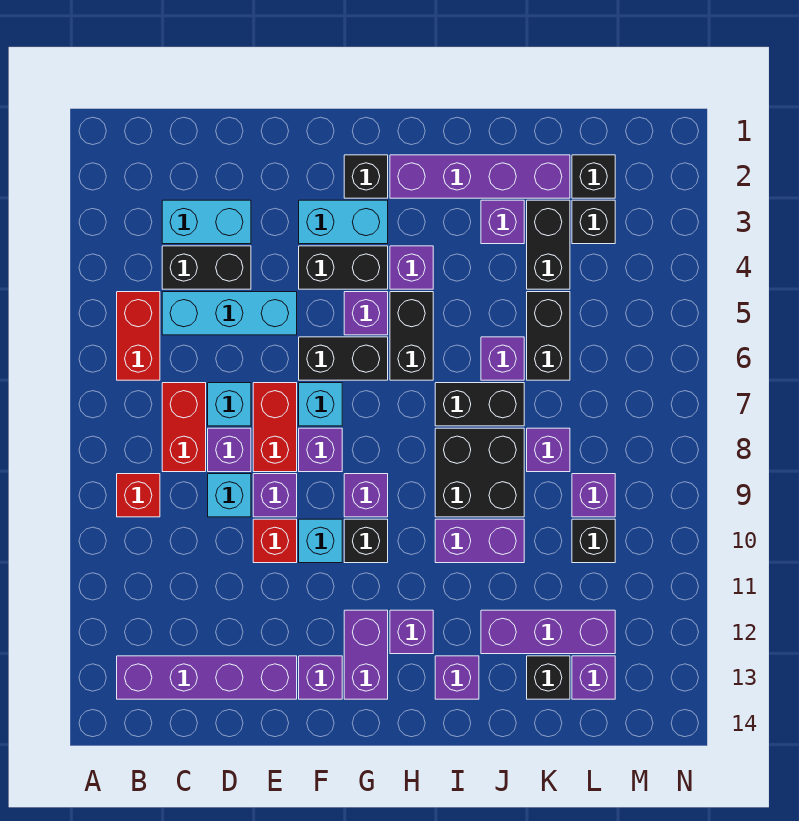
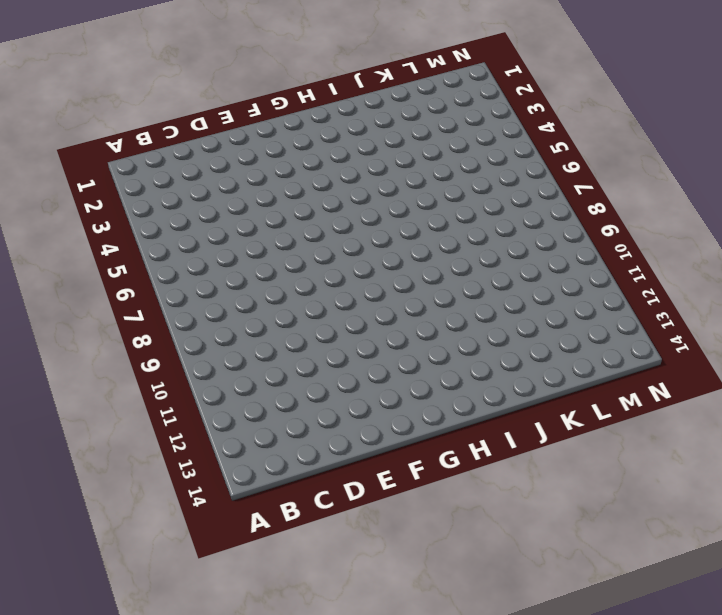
none -> red 1x2 brick [117,292,160,380]
none -> red 1x1 brick [117,474,160,517]
none -> purple 1x4 brick [117,656,297,699]
none -> cyan 1x2 brick [162,200,251,244]

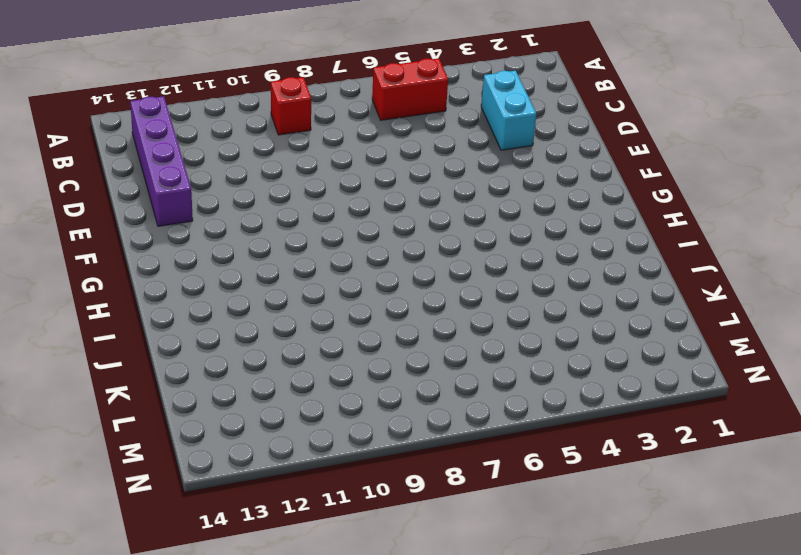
none -> black 1x2 brick [162,246,251,289]
none -> cyan 1x3 brick [162,292,297,335]
none -> red 1x2 brick [162,383,206,472]
none -> cyan 1x1 brick [208,383,251,426]

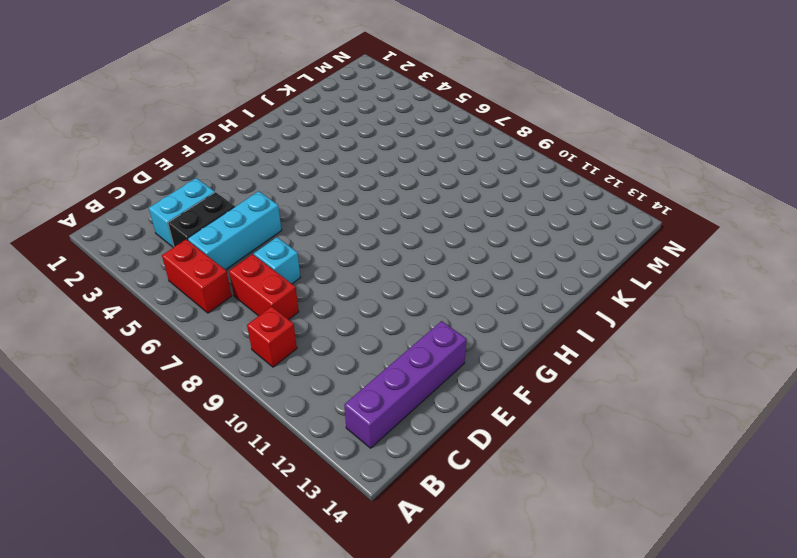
none -> purple 1x1 brick [208,428,251,472]
none -> cyan 1x1 brick [208,474,251,517]
none -> red 1x2 brick [253,383,297,472]
none -> purple 1x1 brick [253,474,297,517]

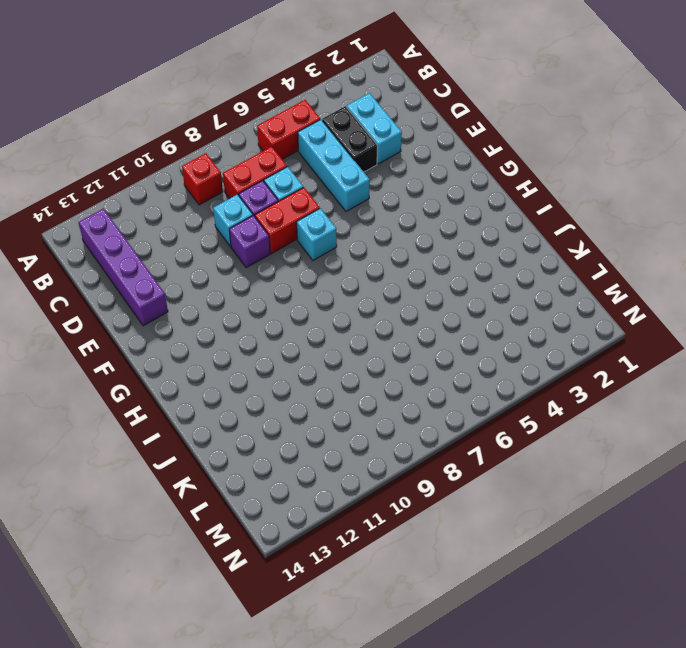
none -> red 1x1 brick [253,519,297,563]
none -> cyan 1x2 brick [299,200,388,244]
none -> black 1x2 brick [299,246,388,289]
none -> black 1x2 brick [299,337,388,380]

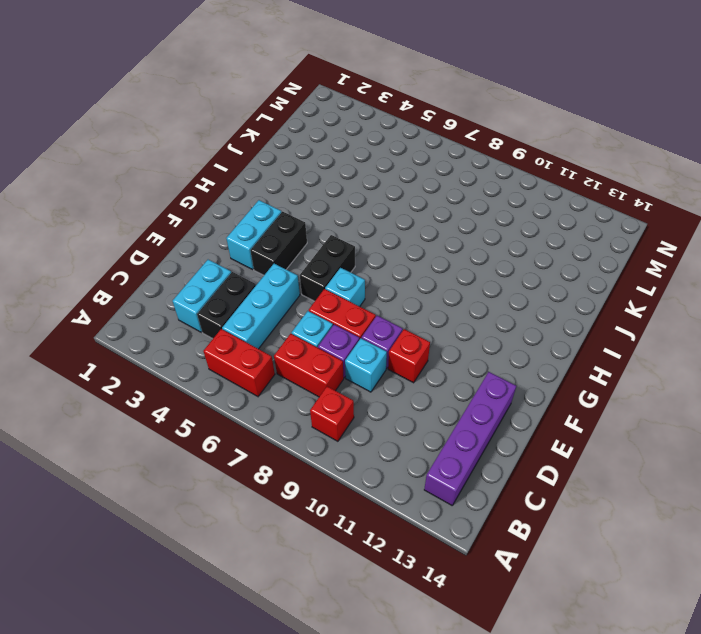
none -> purple 1x1 brick [299,428,342,472]
none -> cyan 1x1 brick [299,519,342,563]
none -> purple 1x1 brick [299,656,342,699]
none -> black 1x1 brick [344,155,388,198]

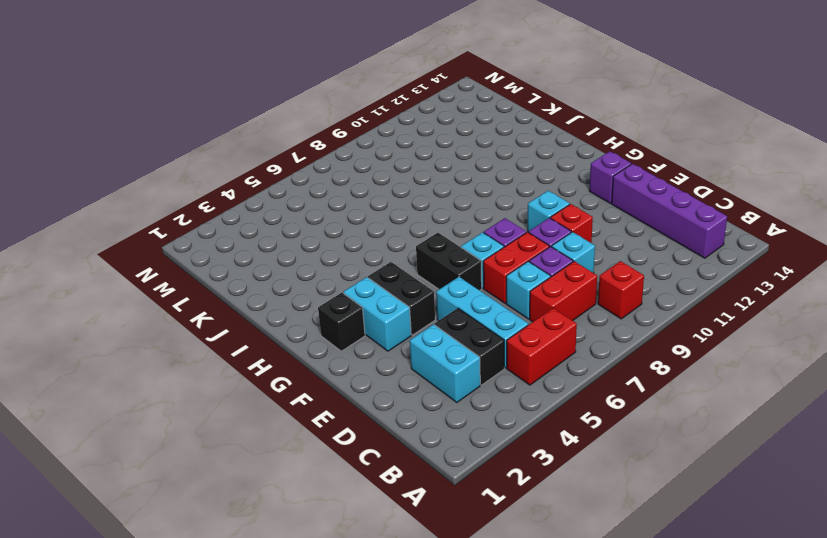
none -> purple 1x1 brick [344,292,388,335]
none -> purple 1x1 brick [344,474,388,517]
none -> black 1x1 brick [344,519,388,563]
none -> purple 1x2 brick [344,610,388,699]

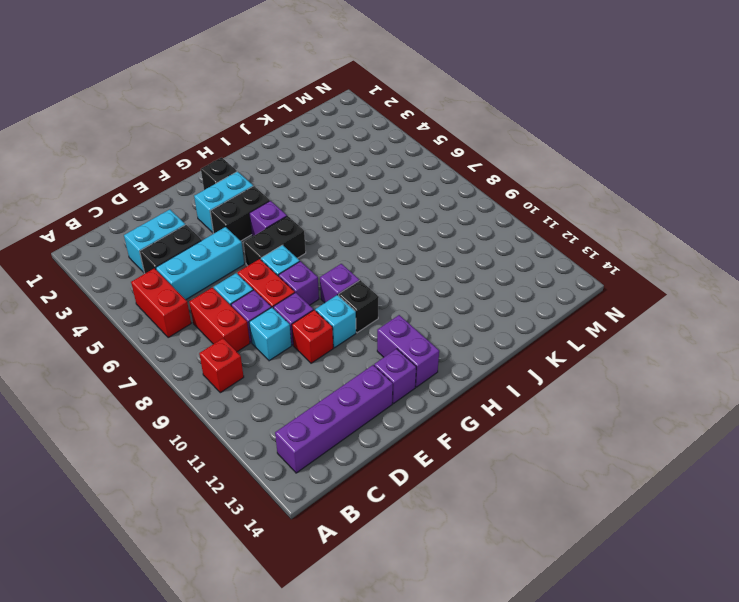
none -> purple 1x4 brick [390,155,570,198]
none -> purple 1x1 brick [390,246,433,289]
none -> black 1x2 brick [390,292,433,380]
none -> purple 1x1 brick [390,610,433,654]

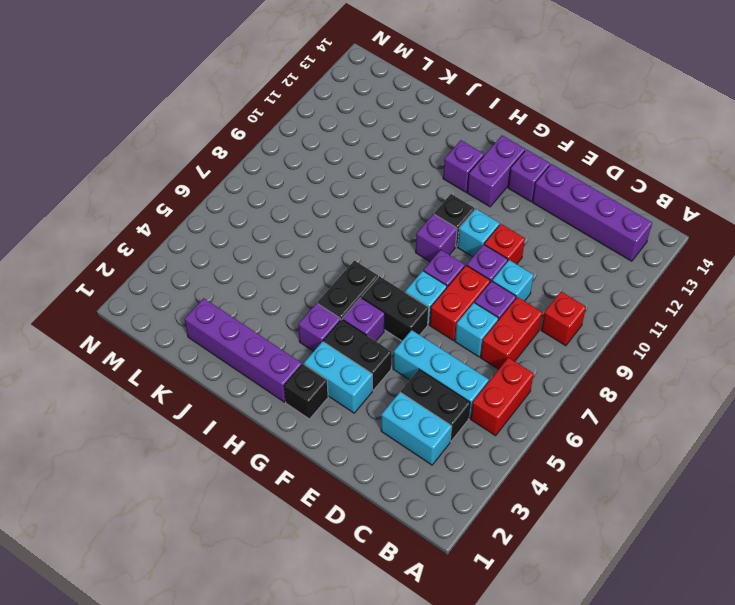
none -> black 1x2 brick [435,383,524,426]
none -> black 2x2 brick [435,428,524,517]
none -> purple 1x2 brick [435,519,524,563]
none -> purple 1x1 brick [435,656,479,699]

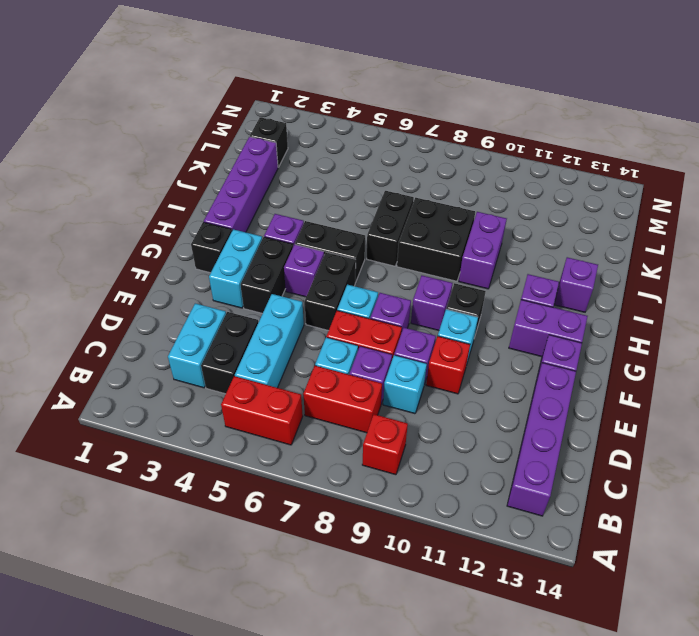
none -> purple 1x1 brick [481,200,524,244]
none -> purple 1x1 brick [481,337,524,380]
none -> purple 1x3 brick [481,610,615,654]
none -> black 1x2 brick [527,200,570,289]

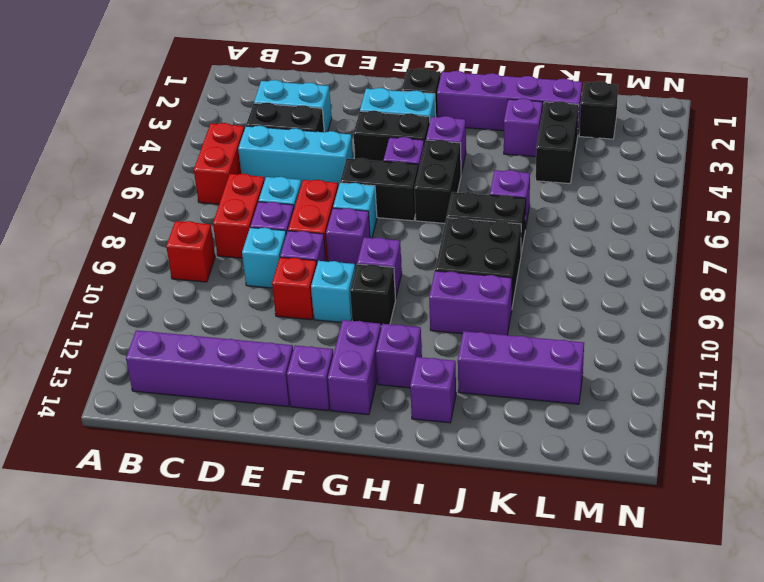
none -> black 1x2 brick [527,292,570,380]
none -> purple 1x1 brick [527,428,570,472]
none -> black 1x1 brick [527,656,570,699]
none -> black 1x1 brick [572,200,615,244]

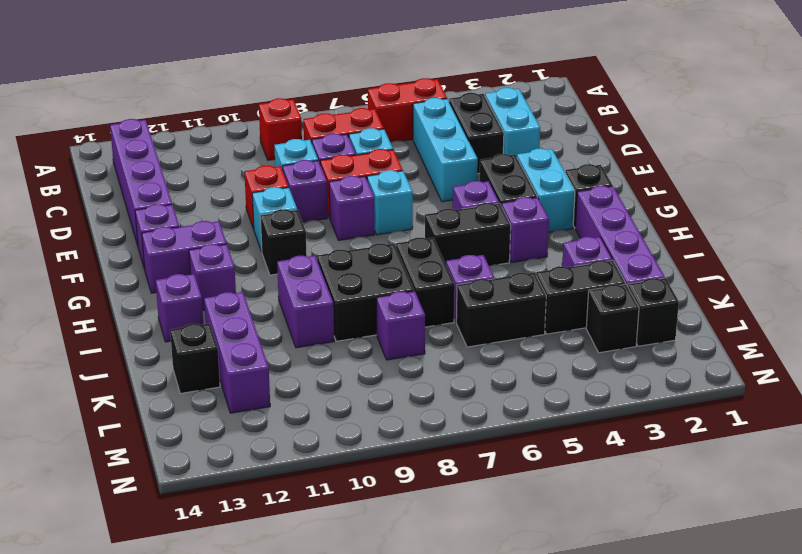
none -> black 1x2 brick [299,337,388,380]
none -> purple 1x1 brick [344,474,388,517]
none -> purple 1x1 brick [572,474,615,517]
none -> black 1x1 brick [572,519,615,563]

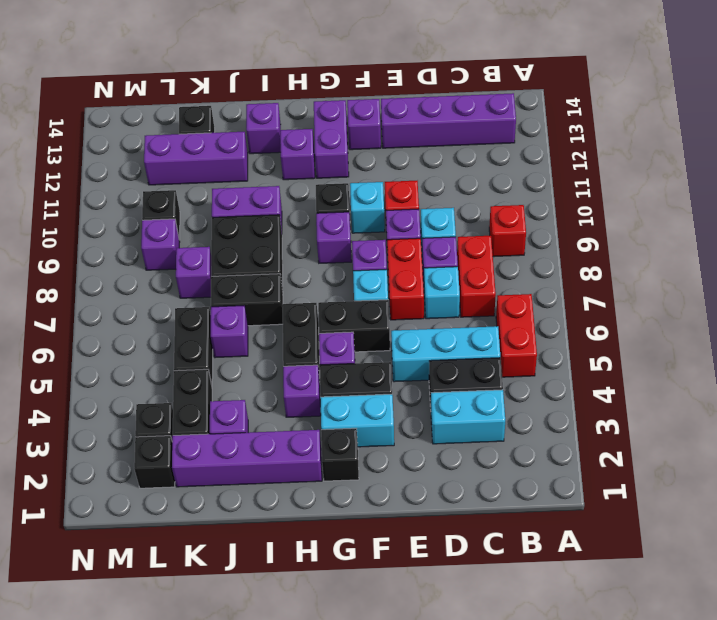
none -> purple 1x1 brick [572,656,615,699]

